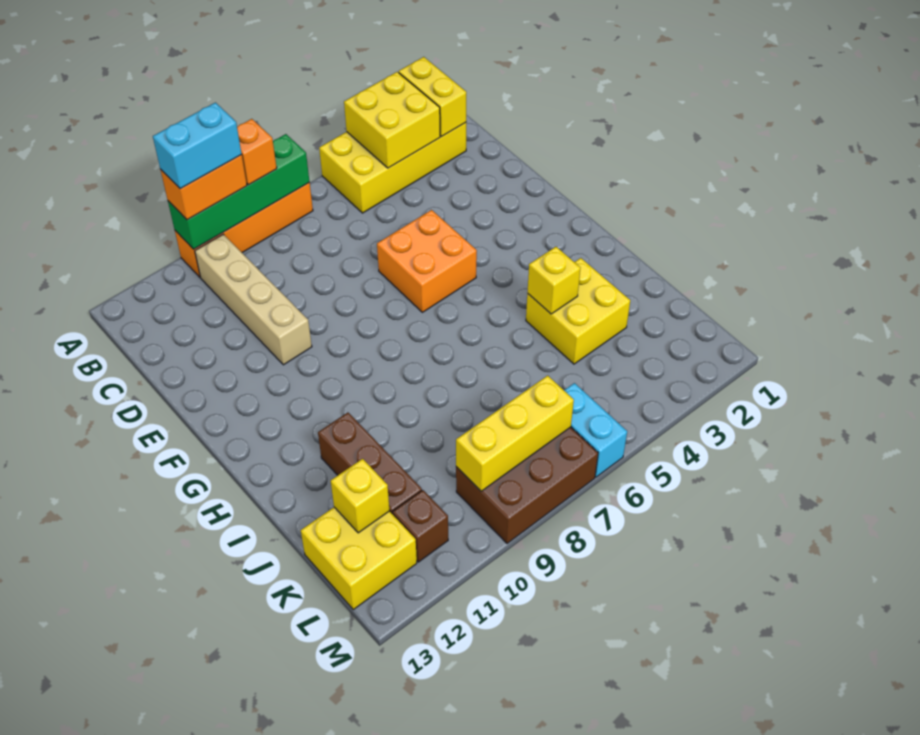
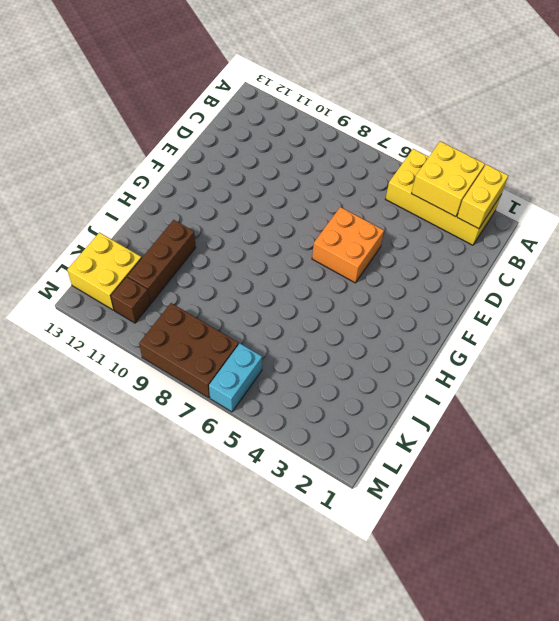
none -> orange 1x4 brick [175,182,313,277]
none -> tan 1x4 brick [195,234,312,365]
none -> yellow 2x2 brick [526,258,630,364]

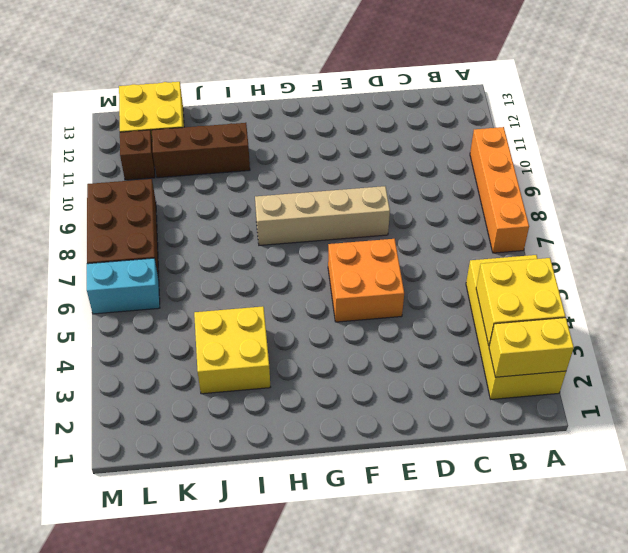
tan 1x4 brick [255,186,390,245] -> tan 1x4 brick moved to [195,234,312,365]
none -> green 1x4 brick [168,134,310,249]
none -> yellow 1x1 brick [527,247,580,314]
none -> yellow 1x1 brick [331,459,389,533]

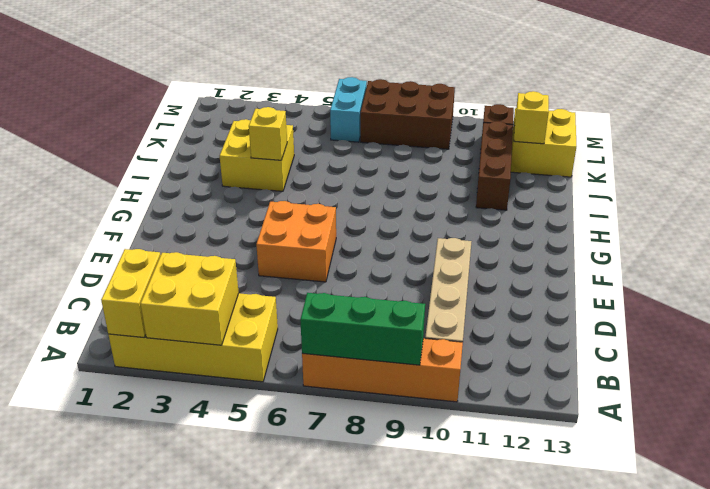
green 1x3 brick [300,293,425,365] -> green 1x4 brick [168,134,310,249]
none -> yellow 1x3 brick [456,376,574,491]
none -> orange 1x1 brick [237,119,277,185]
none -> orange 1x2 brick [160,155,247,220]

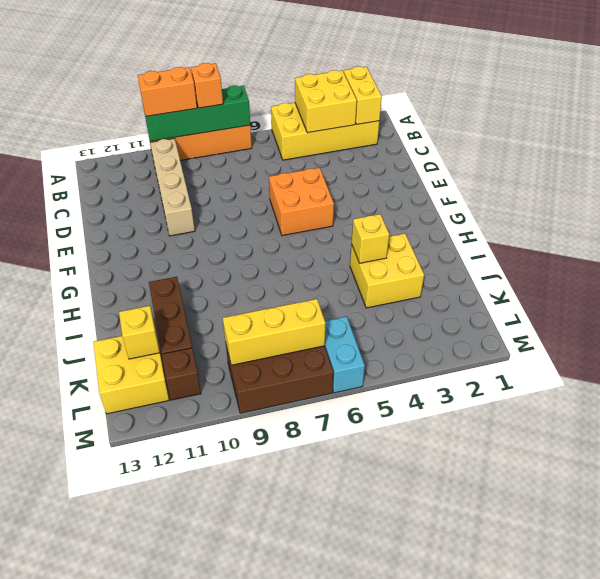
none -> cyan 1x2 brick [153,103,242,189]

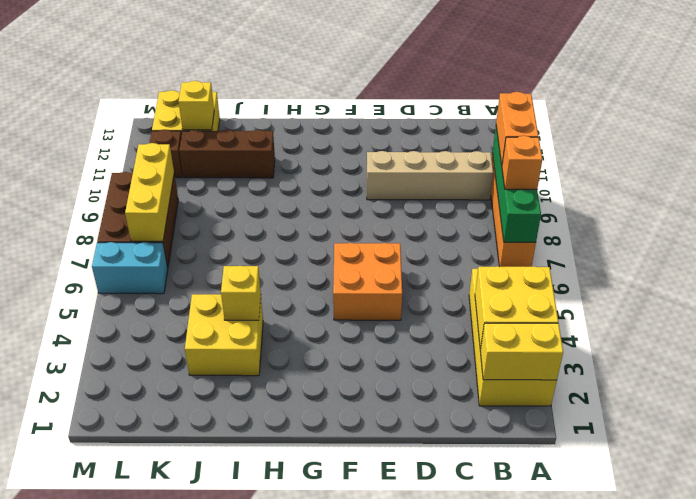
none -> cyan 1x2 brick [153,103,242,189]

